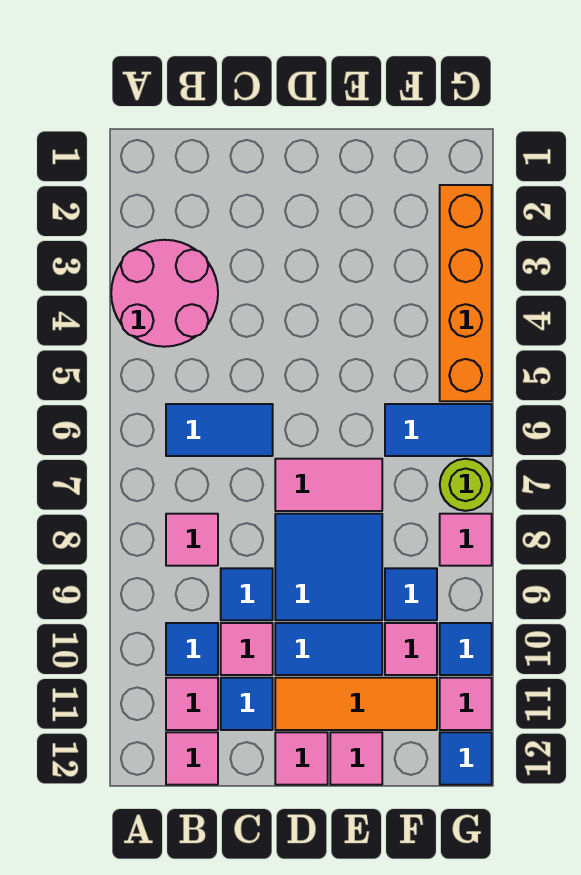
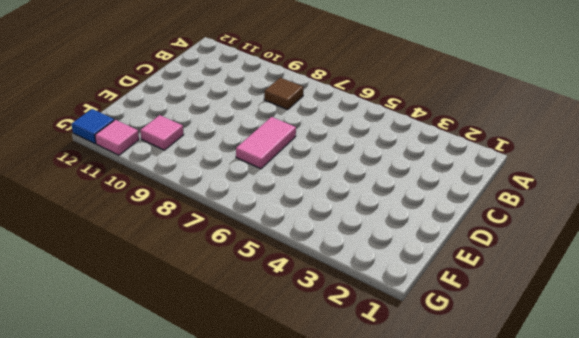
brown 1x1 tile [264,78,304,110] -> pink 1x1 tile [166,514,218,566]
none -> pink 2x2 round brick [111,240,218,347]
none -> blue 1x2 tile [166,404,273,456]
none -> blue 1x1 tile [166,623,218,675]

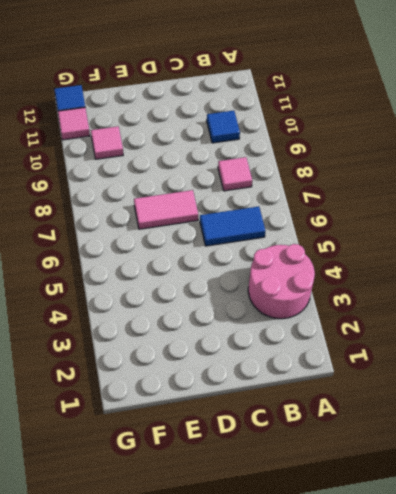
none -> pink 1x1 tile [166,678,218,730]
none -> pink 1x1 tile [166,732,218,785]
none -> blue 1x1 tile [221,568,273,620]

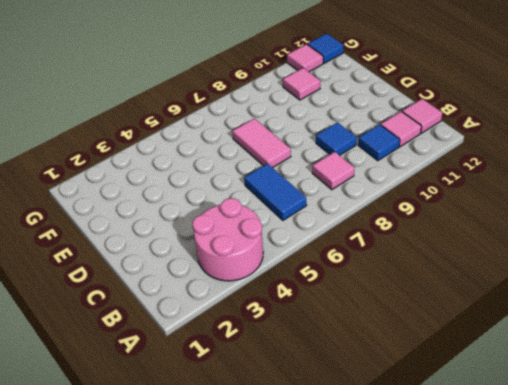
none -> pink 1x1 tile [221,623,273,675]
none -> blue 1x1 tile [221,678,273,730]
none -> blue 2x2 tile [275,514,382,620]

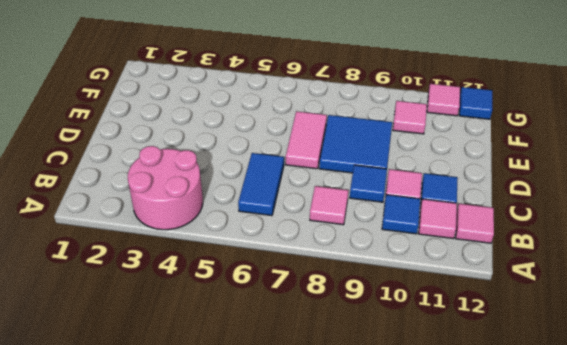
none -> blue 1x2 tile [275,623,382,675]
none -> orange 1x3 tile [275,678,437,730]
none -> pink 1x1 tile [275,732,328,785]

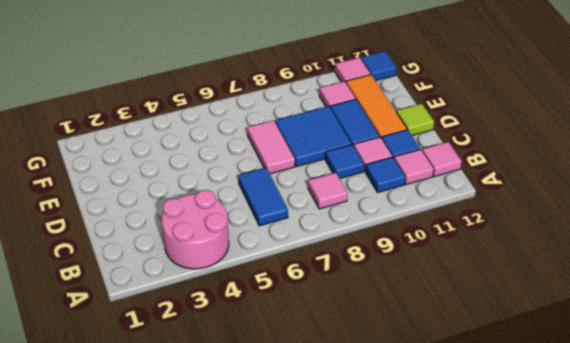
lime 1x1 tile [396,104,434,135] -> pink 1x1 tile [275,732,328,785]
none -> pink 1x1 tile [330,732,382,785]
none -> blue 1x2 tile [385,404,492,456]
none -> blue 1x1 tile [385,568,437,620]

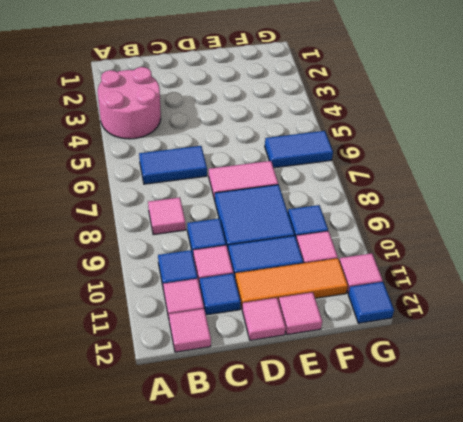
none -> orange 1x4 brick [440,185,492,401]
none -> lime 1x1 round brick [440,459,492,511]
none -> pink 1x1 tile [440,514,492,566]

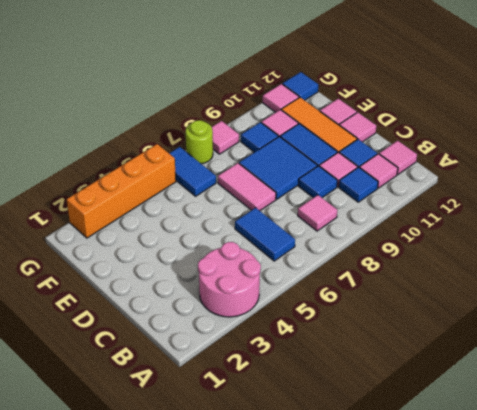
none -> blue 1x1 tile [440,623,492,675]

